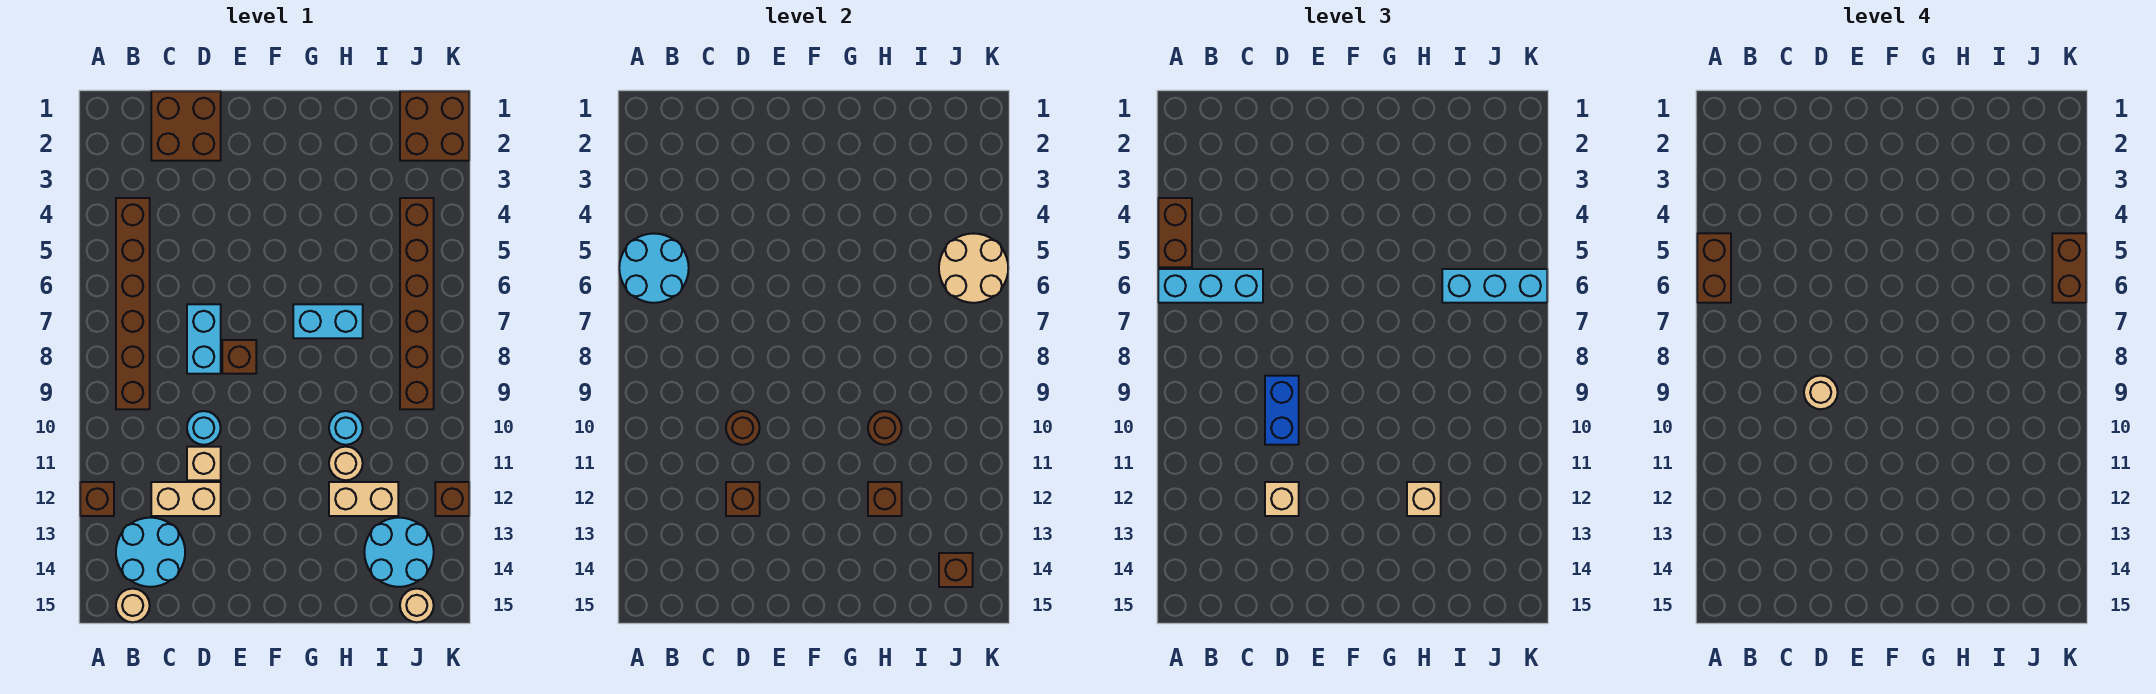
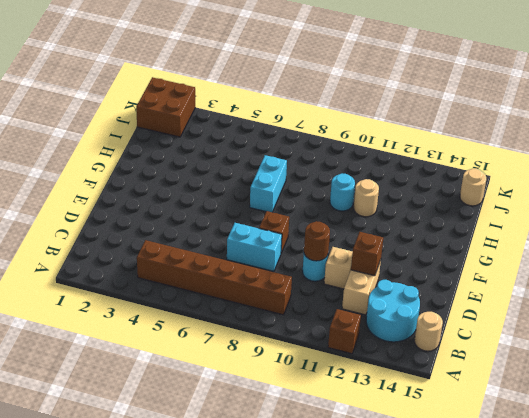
none -> brown 2x2 brick [151,91,221,161]
none -> tan 1x2 brick [329,482,398,516]
none -> cyan 2x2 round brick [364,518,434,587]
none -> brown 1x6 brick [400,198,434,409]

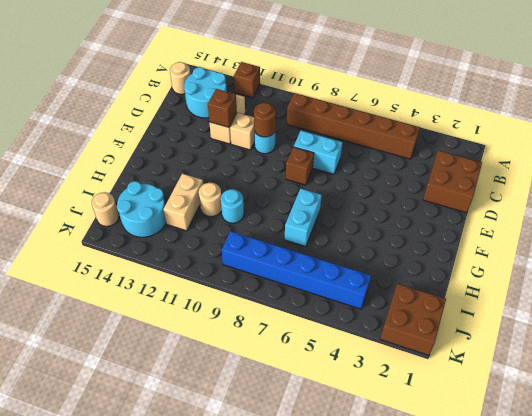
blue 1x6 brick [222,231,371,309] -> brown 1x6 brick [400,198,434,409]
none -> brown 1x1 brick [435,482,469,516]
none -> cyan 2x2 round brick [619,234,689,303]
none -> brown 1x1 round brick [868,411,902,445]
none -> brown 1x1 brick [868,482,902,516]

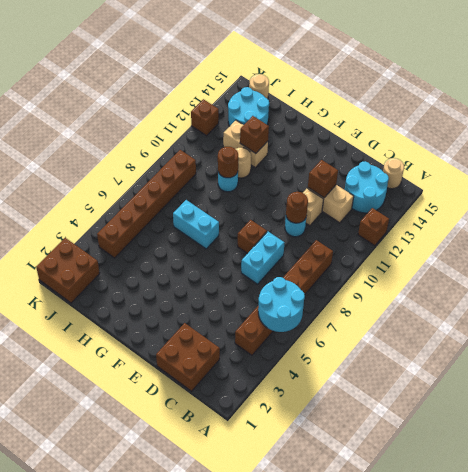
none -> tan 2x2 round brick [939,233,1008,303]
none -> brown 1x1 brick [939,553,973,587]
none -> brown 1x2 brick [1158,198,1192,267]
none -> cyan 1x3 brick [1158,269,1263,303]

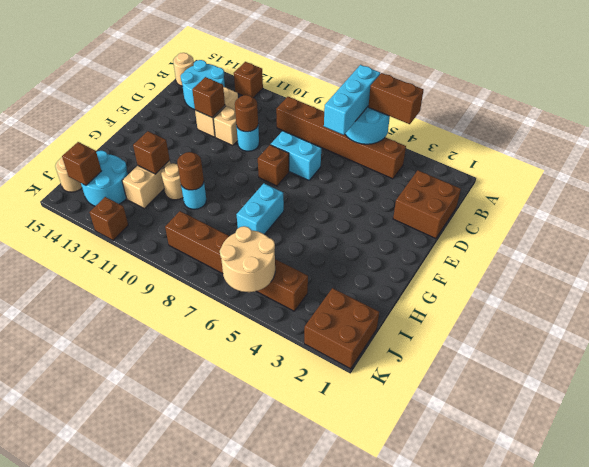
none -> blue 1x2 brick [1265,376,1299,445]
none -> tan 1x1 brick [1265,482,1299,516]
none -> tan 1x1 brick [1407,482,1441,516]
none -> cyan 1x3 brick [1442,269,1547,303]

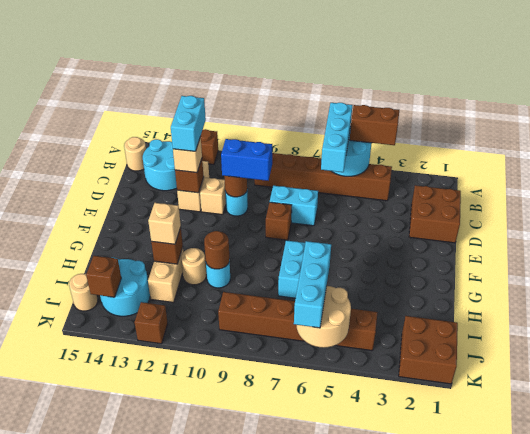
cyan 1x2 brick [171,96,206,151] -> none
none -> brown 1x2 brick [1697,233,1731,303]
none -> tan 1x1 round brick [1804,376,1838,409]
none -> brown 1x2 brick [2052,233,2086,303]

